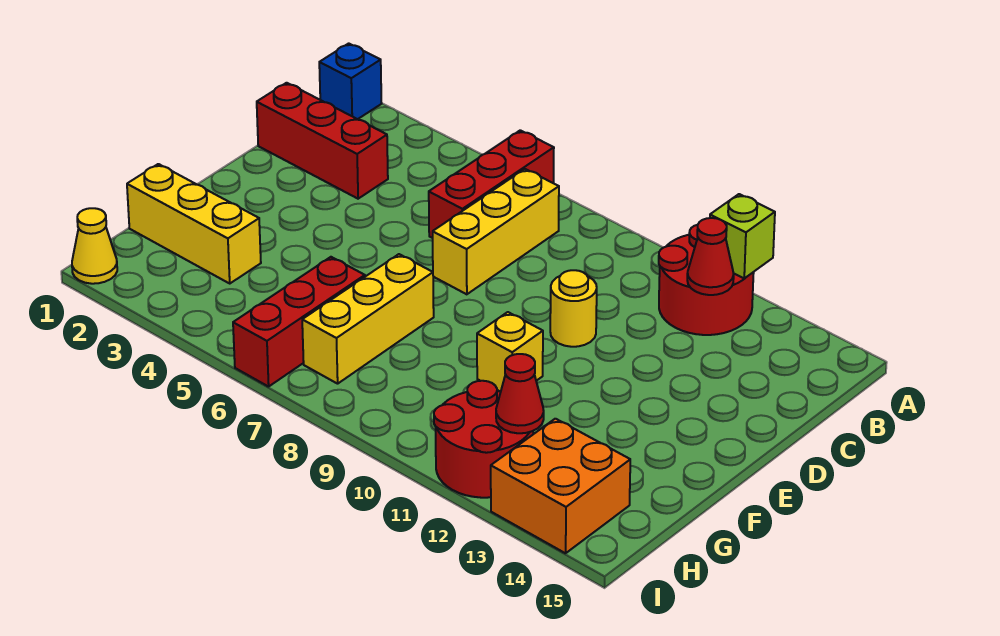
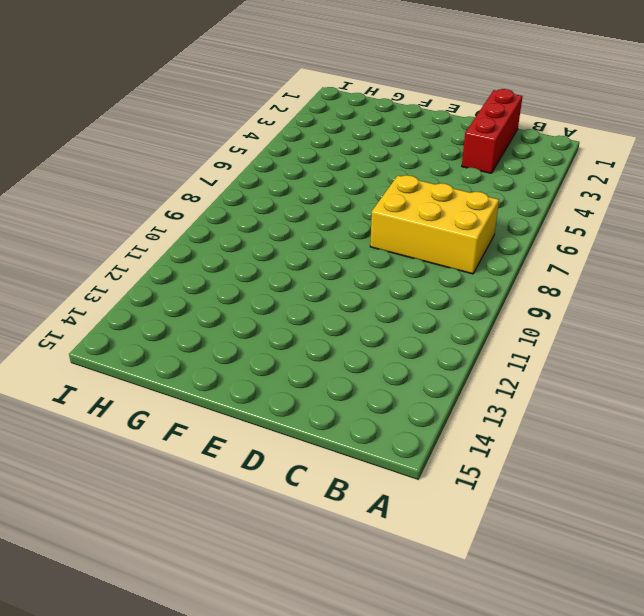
yellow 2x3 brick [370,175,499,274] -> yellow 1x3 brick [433,169,559,294]
none -> blue 1x1 brick [319,43,382,119]
none -> red 1x3 brick [429,130,554,238]
none -> red 2x2 round brick [659,225,754,335]

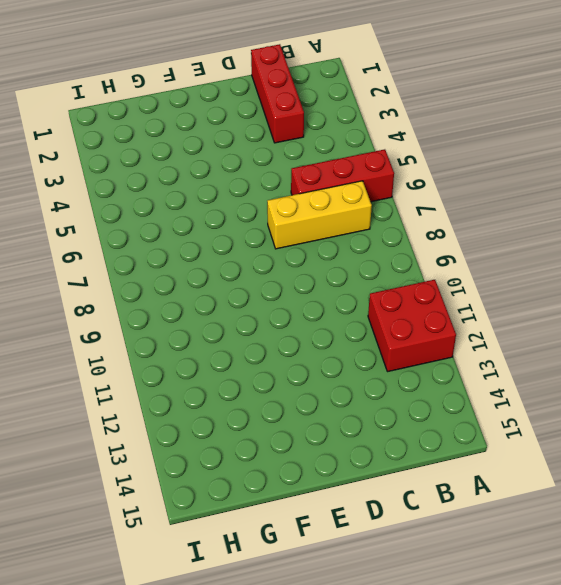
red 2x2 brick [368,280,456,372] -> red 2x2 round brick [659,225,754,335]
none -> blue 1x1 brick [319,43,382,119]
none -> yellow 1x1 round brick [550,270,597,347]
none -> yellow 1x3 brick [302,254,434,384]

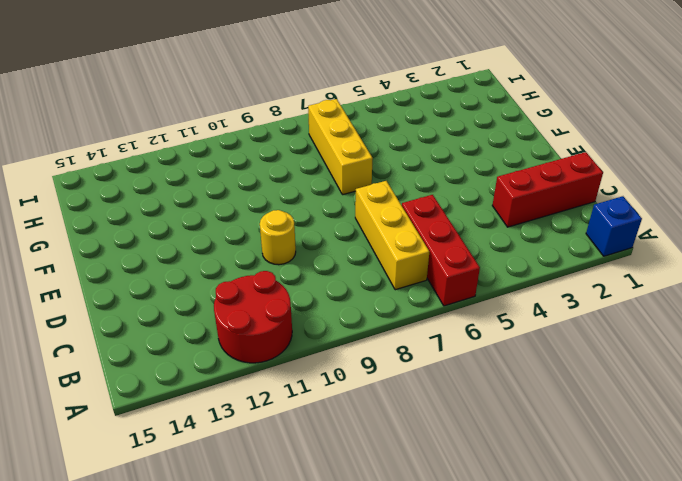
none -> yellow 1x1 brick [477,312,543,392]
none -> yellow 1x3 brick [127,164,261,283]
none -> red 1x3 brick [233,257,365,387]

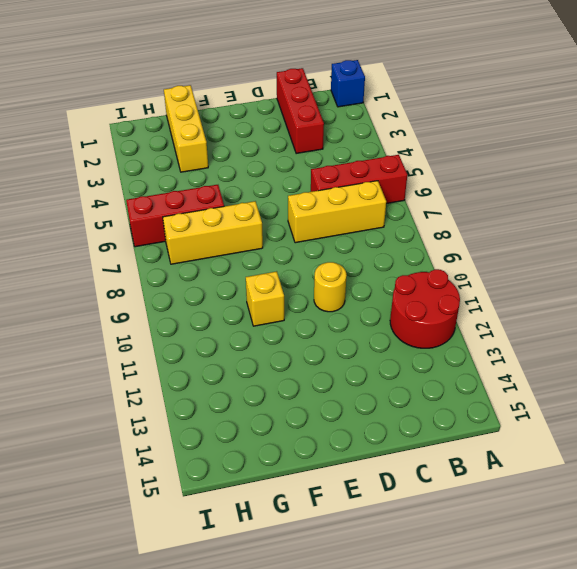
none -> red 2x2 round brick [434,381,533,498]
none -> orange 2x2 brick [491,419,630,553]
none -> yellow 1x1 cone [72,208,117,284]

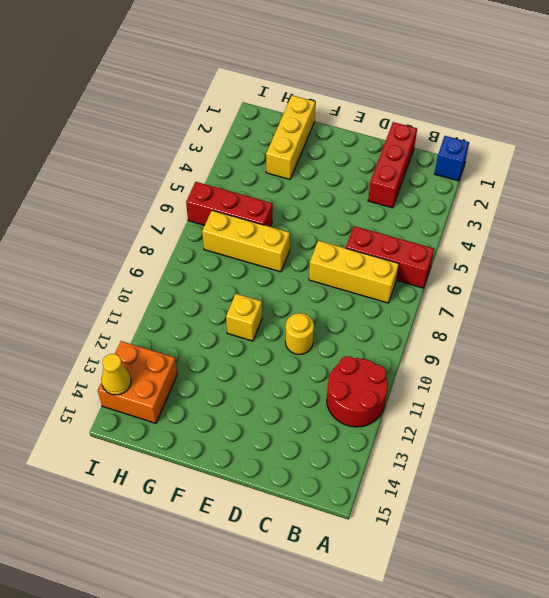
yellow 1x1 cone [101,354,131,395] -> yellow 1x1 cone moved to [72,208,117,284]
none -> red 2x2 round brick [434,381,533,498]
none -> lime 1x1 brick [710,194,775,279]
none -> red 1x1 cone [687,218,734,295]

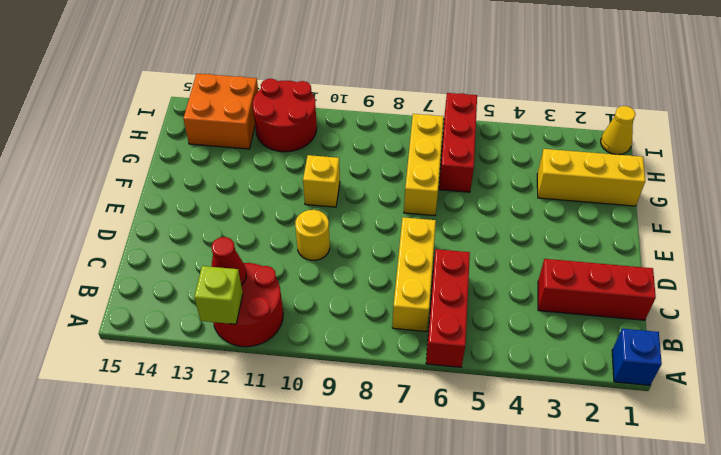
none -> red 1x1 cone [496,354,544,433]

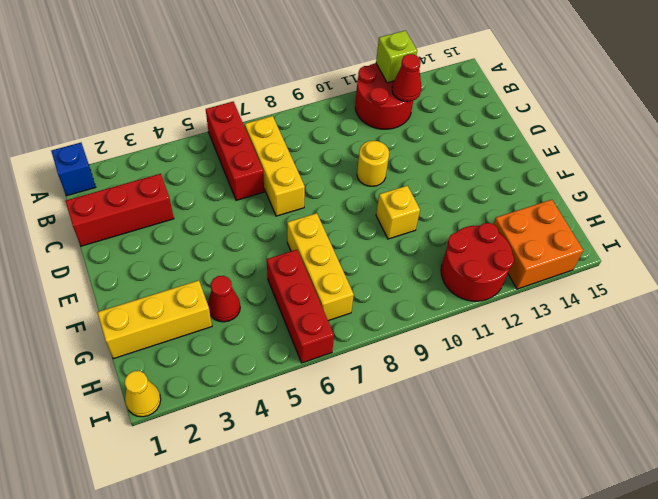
red 1x1 cone [208,276,240,322] -> red 1x1 cone moved to [496,354,544,433]

